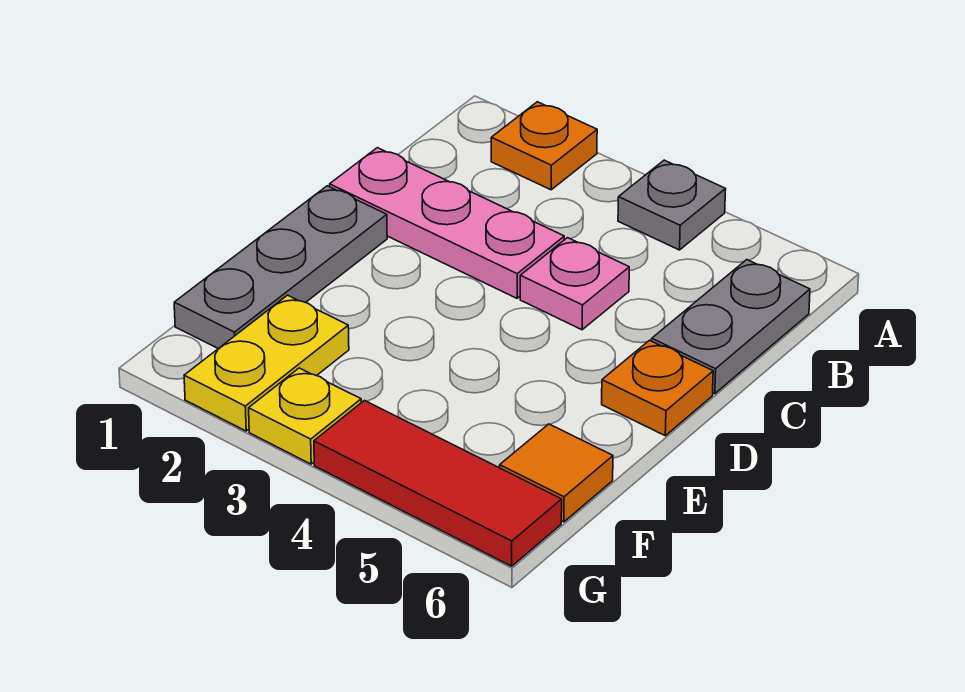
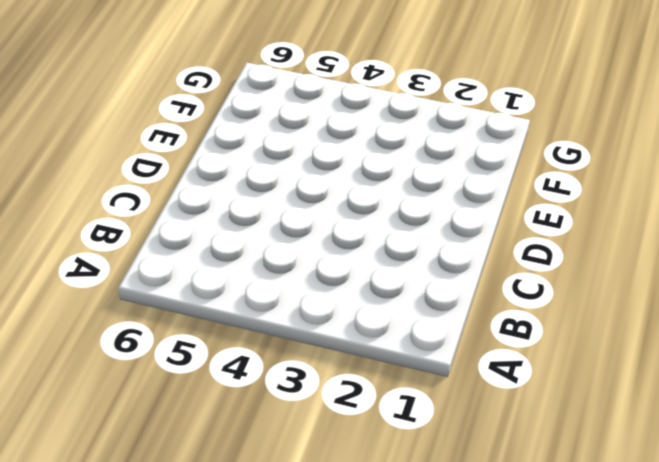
none -> orange 1x1 plate [491,102,597,190]
none -> grey 1x1 plate [618,160,726,250]

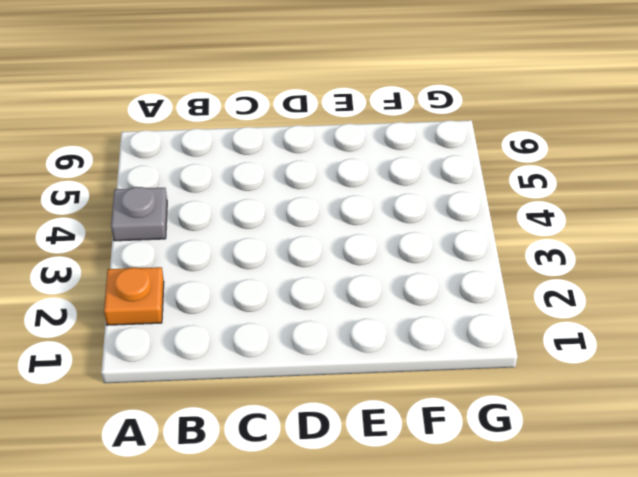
none -> grey 1x2 plate [652,260,810,394]
none -> pink 1x3 plate [330,148,564,298]

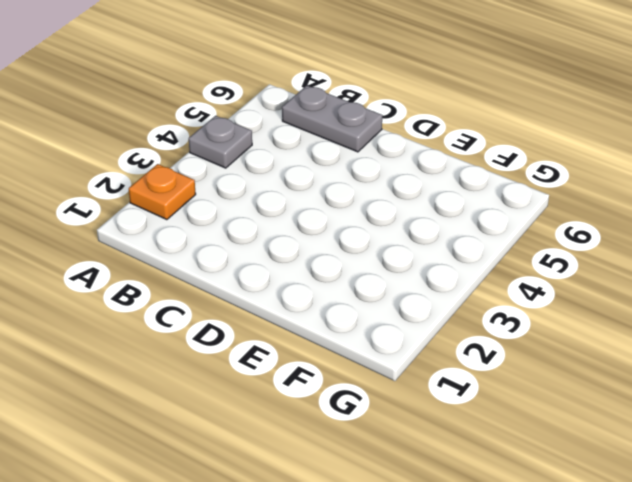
none -> pink 1x3 plate [330,148,564,298]
none -> pink 1x1 plate [520,238,629,330]

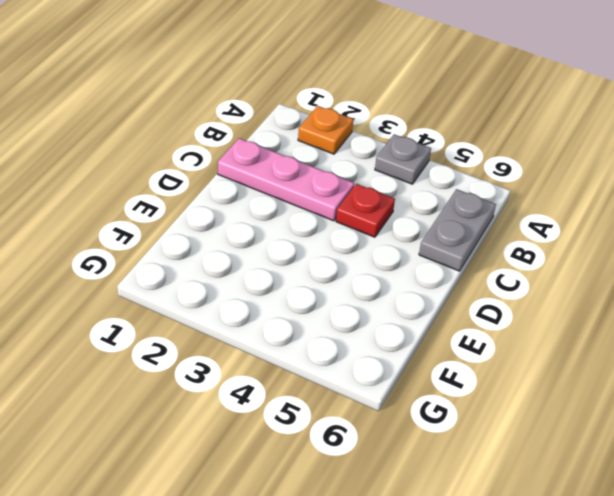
red 1x1 plate [336,184,395,237] -> pink 1x1 plate [520,238,629,330]
none -> grey 1x3 plate [174,186,387,349]
none -> orange 1x1 plate [602,340,713,436]

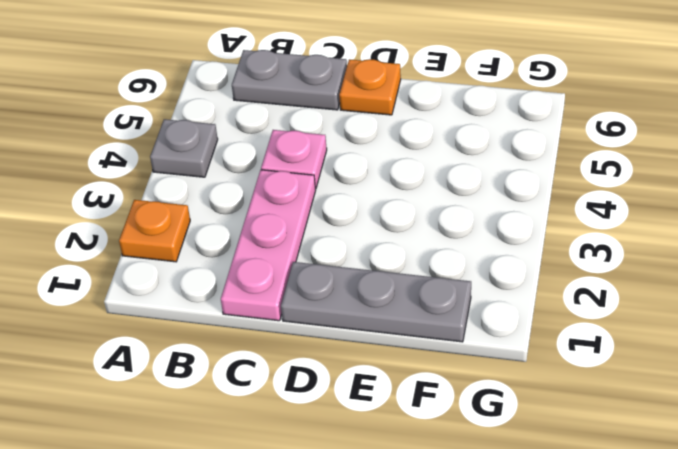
none -> yellow 1x2 plate [184,295,349,431]
none -> orange 1x1 tile [500,424,613,522]

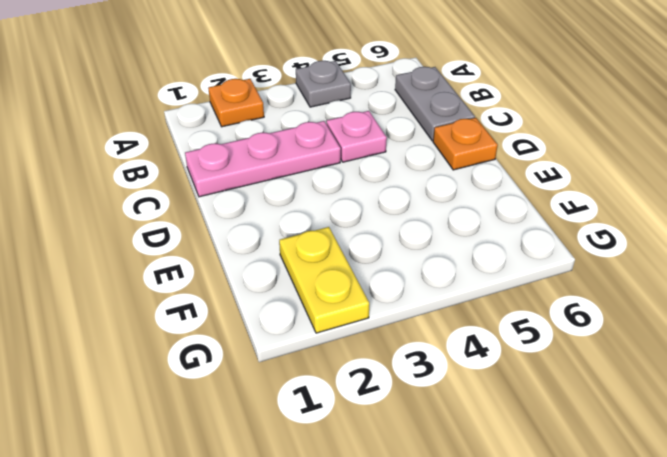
none -> grey 1x3 plate [174,186,387,349]
none -> orange 1x1 tile [500,424,613,522]

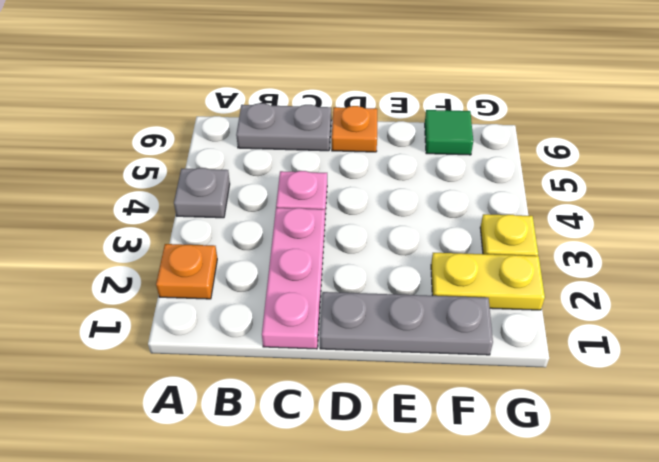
green 1x1 tile [425,110,473,155] -> orange 1x1 tile [500,424,613,522]
none -> red 1x3 tile [314,401,562,566]

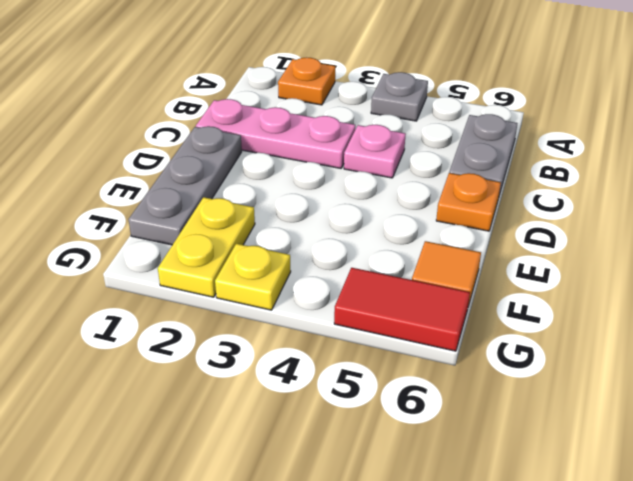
red 1x2 tile [334,268,470,351] -> red 1x3 tile [314,401,562,566]

